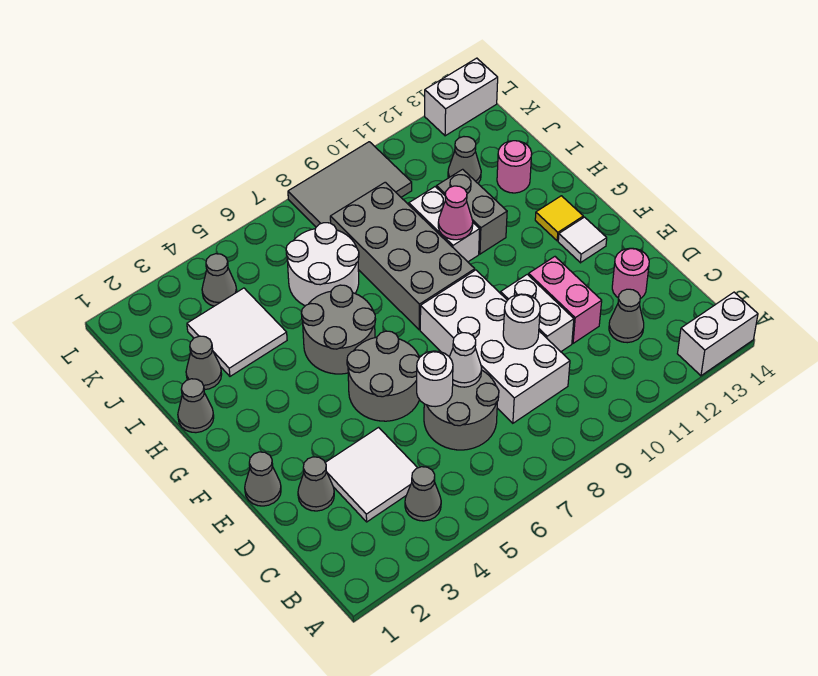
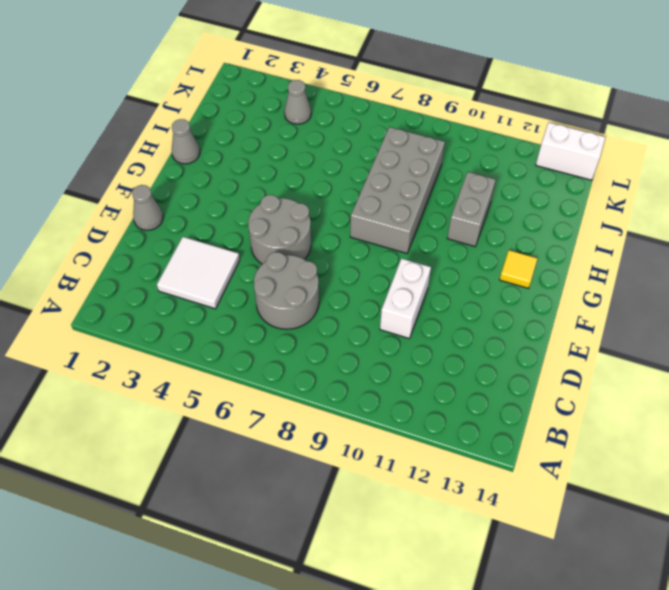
none -> white 1x2 brick [677,292,758,376]
none -> grey 1x1 cone [405,467,441,521]
none -> white 2x4 brick [420,270,570,423]
none -> grey 1x1 cone [609,289,644,343]

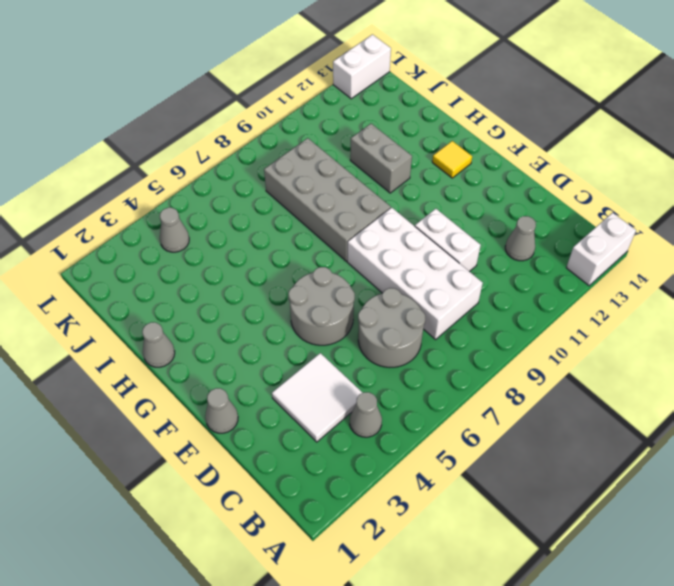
none -> grey 1x1 cone [298,457,334,511]
none -> pink 1x2 brick [529,257,602,343]
none -> pink 1x1 round brick [612,248,649,299]
none -> white 1x1 tile [558,217,607,263]

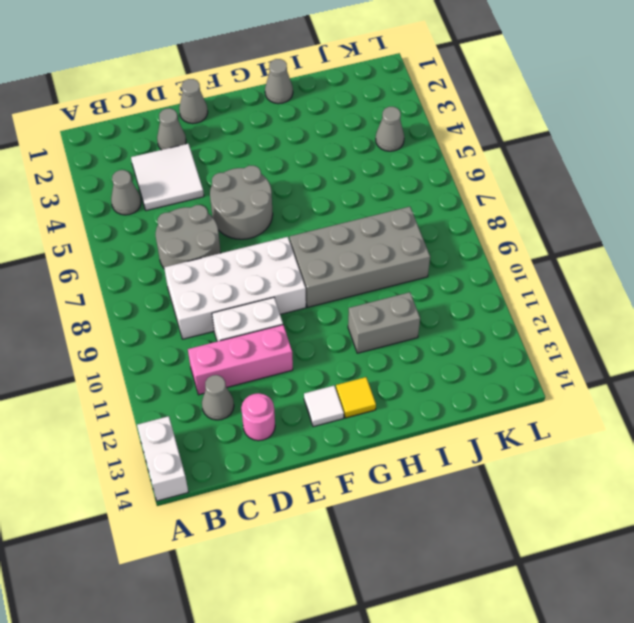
pink 1x3 brick [188,325,293,395] -> pink 1x2 brick [529,257,602,343]
none -> grey 2x2 round brick [301,285,376,374]
none -> white 1x2 brick [409,187,480,262]
none -> grey 1x1 cone [186,336,222,390]
none -> white 2x2 tile [187,288,287,376]

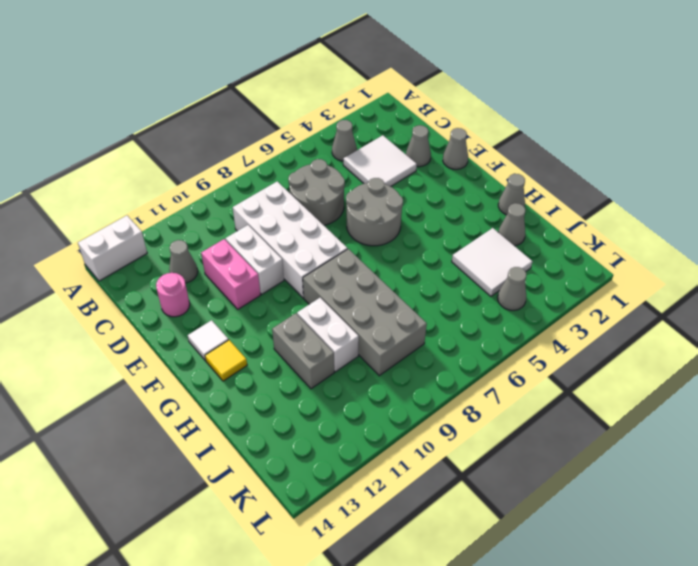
none -> grey 2x2 round brick [301,285,376,374]
none -> white 2x2 round brick [286,223,359,306]
none -> pink 1x1 round brick [497,141,532,193]
none -> grey 1x1 cone [448,137,481,183]

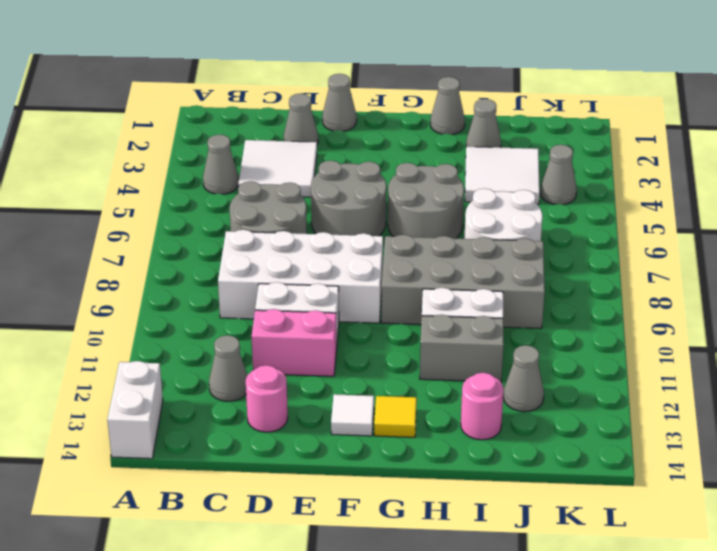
none -> grey 2x3 tile [288,142,412,227]
none -> white 1x2 brick [425,58,498,136]
none -> white 1x1 round brick [417,351,453,407]
none -> white 1x1 cone [450,333,482,387]

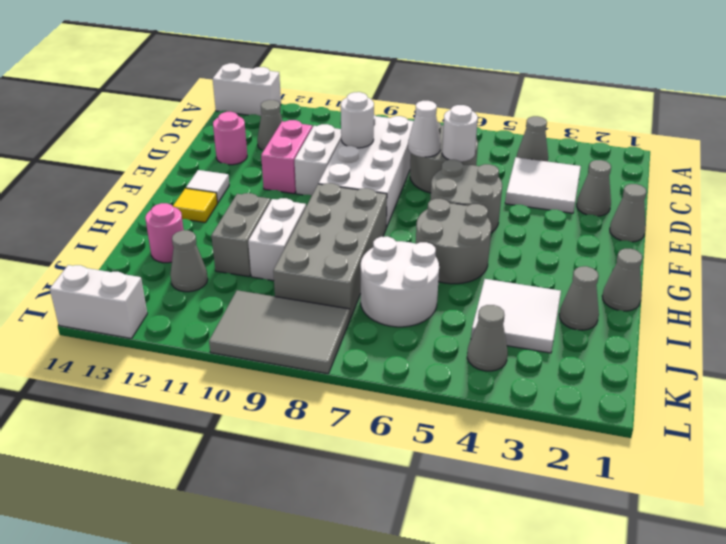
none -> pink 1x1 cone [438,186,473,240]

